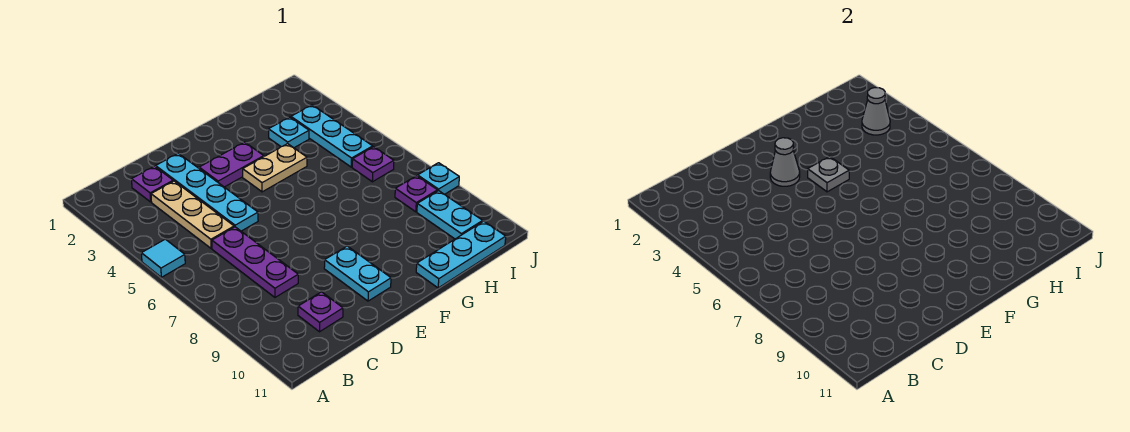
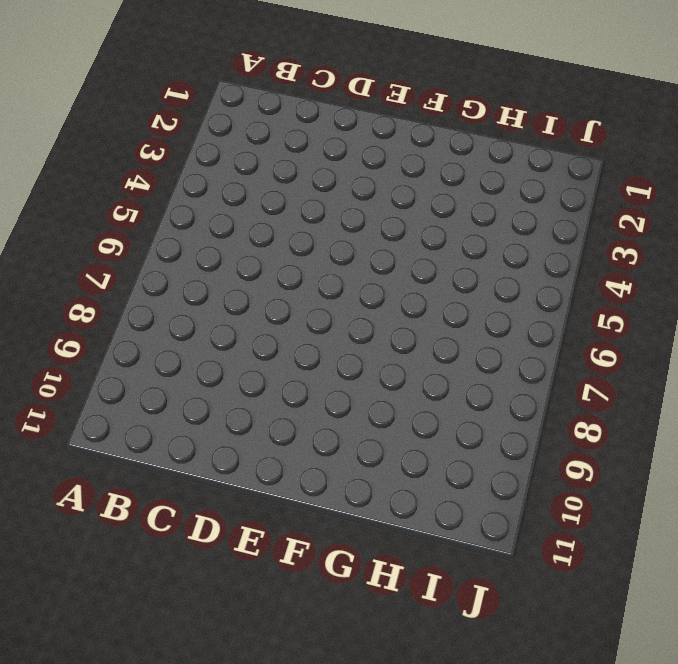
none -> cyan 1x1 tile [141,239,185,277]
none -> purple 1x1 plate [132,166,173,202]
none -> tan 1x3 plate [151,181,234,249]

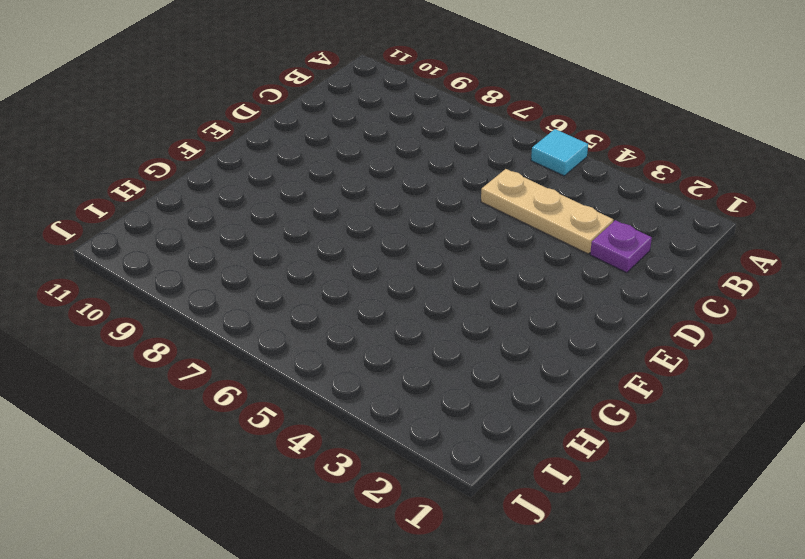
none -> purple 1x3 plate [212,227,298,297]
none -> purple 1x1 plate [298,292,343,332]
none -> cyan 1x4 plate [156,153,258,231]

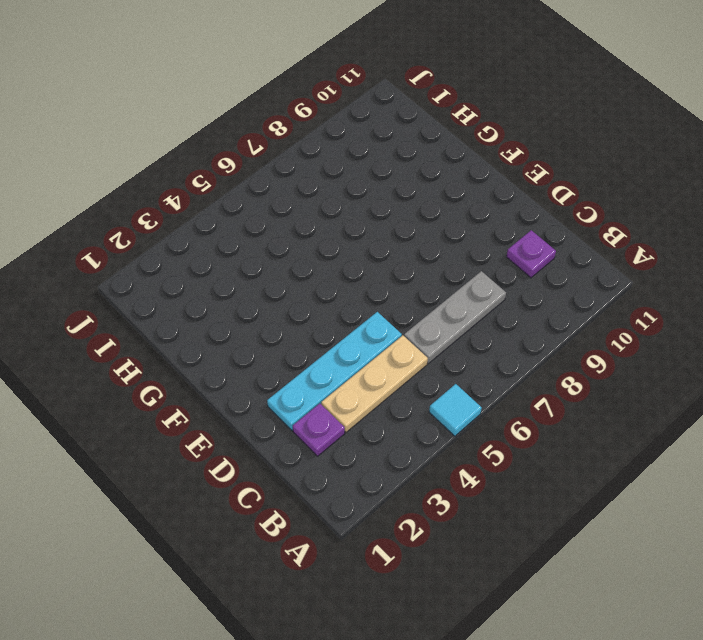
grey 1x3 plate [404,271,506,364] -> purple 1x3 plate [212,227,298,297]
none -> purple 1x2 plate [199,142,264,187]
none -> cyan 1x2 plate [324,246,391,301]
none -> tan 1x2 plate [243,144,307,192]

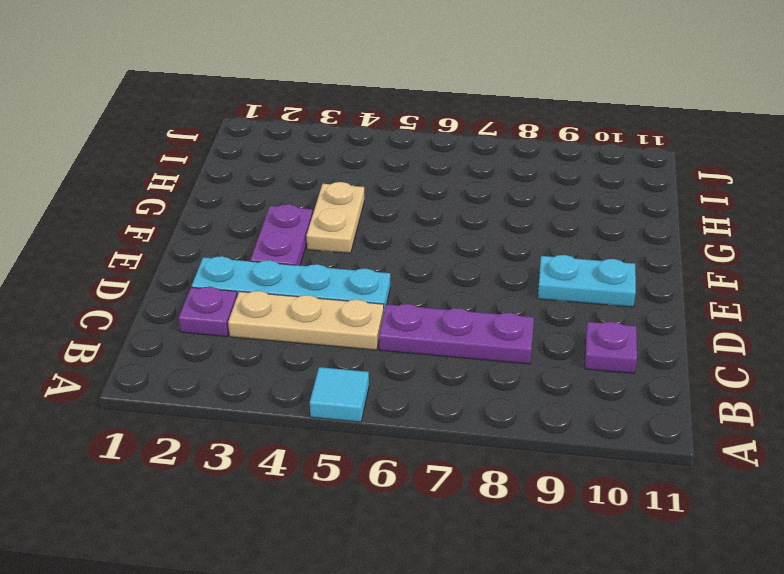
none -> cyan 1x3 plate [416,221,506,288]
none -> cyan 1x1 plate [269,117,309,148]
none -> cyan 1x3 plate [291,105,373,167]

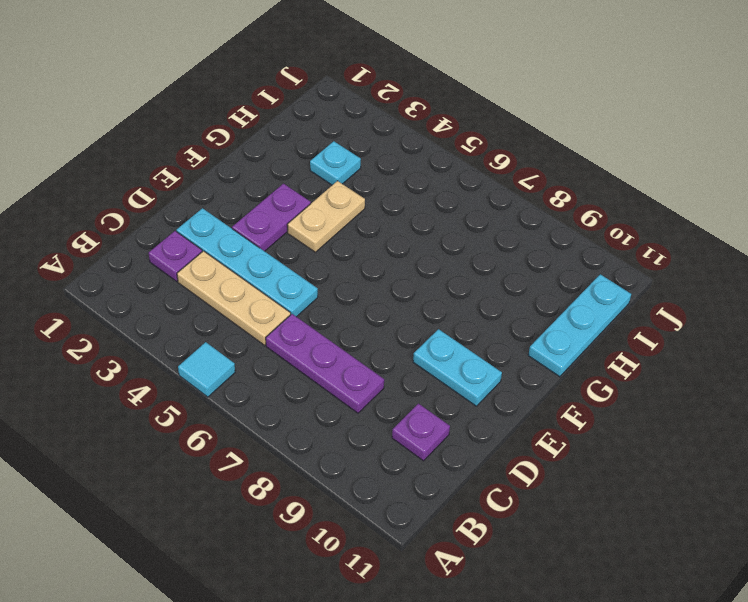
none -> cyan 1x3 plate [291,105,373,167]
none -> purple 1x1 plate [352,147,394,182]
none -> purple 1x1 plate [395,176,437,212]

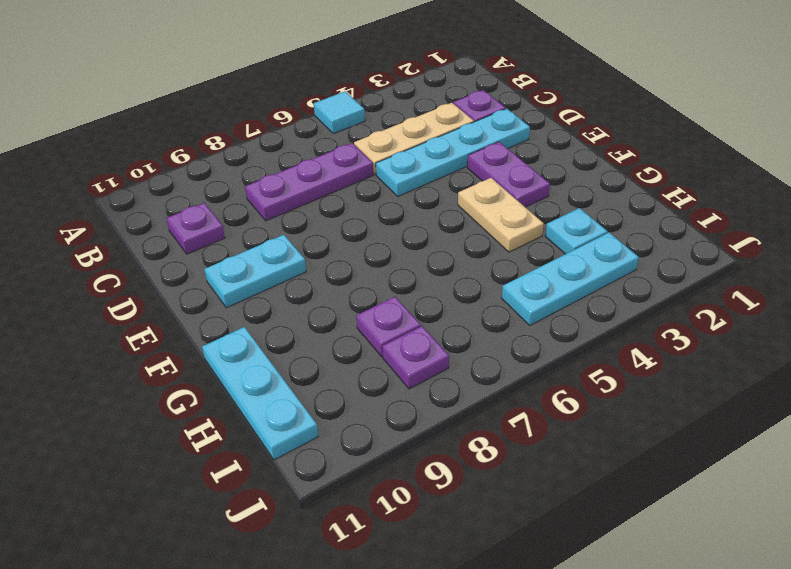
purple 1x1 plate [356,297,421,357] -> purple 1x1 plate moved to [352,147,394,182]
none -> cyan 1x2 plate [417,191,483,239]
none -> cyan 1x1 plate [418,163,459,194]
none -> grey 1x1 cone [770,138,800,186]

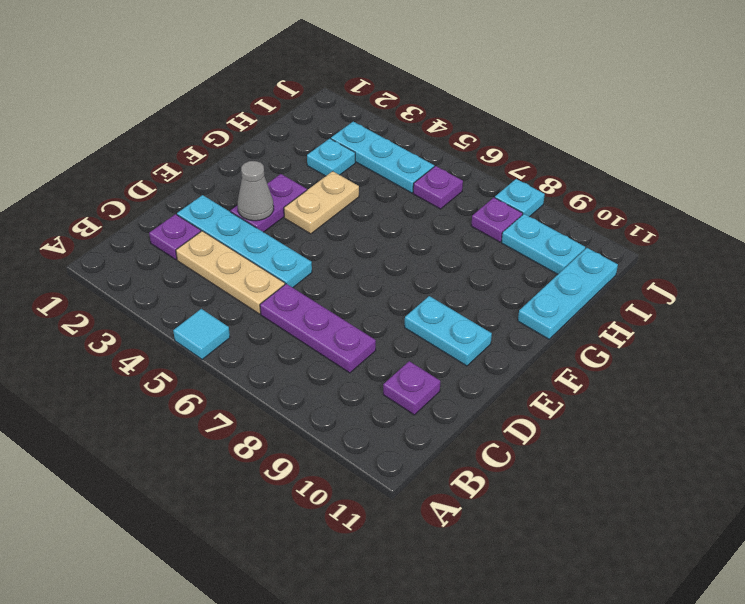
none -> grey 1x1 plate [808,156,849,192]
none -> grey 1x1 cone [862,88,890,135]

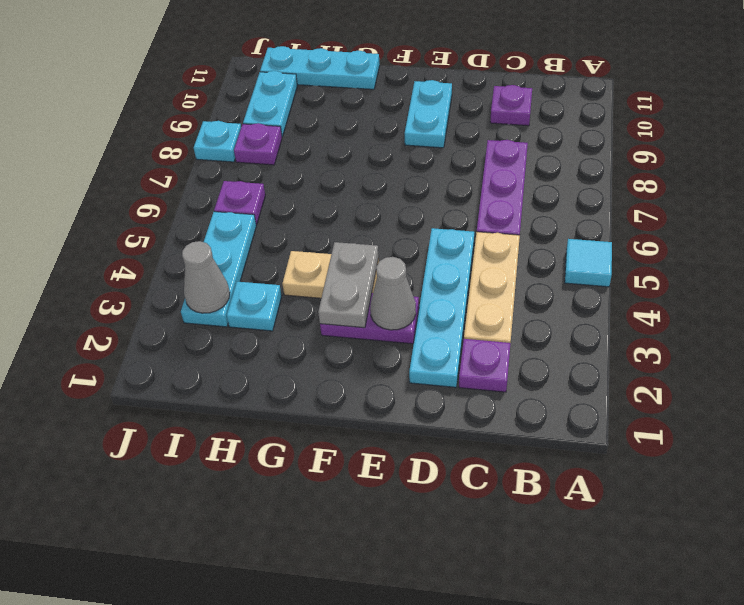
grey 1x2 plate [318,242,379,328] -> grey 1x1 plate [808,156,849,192]

